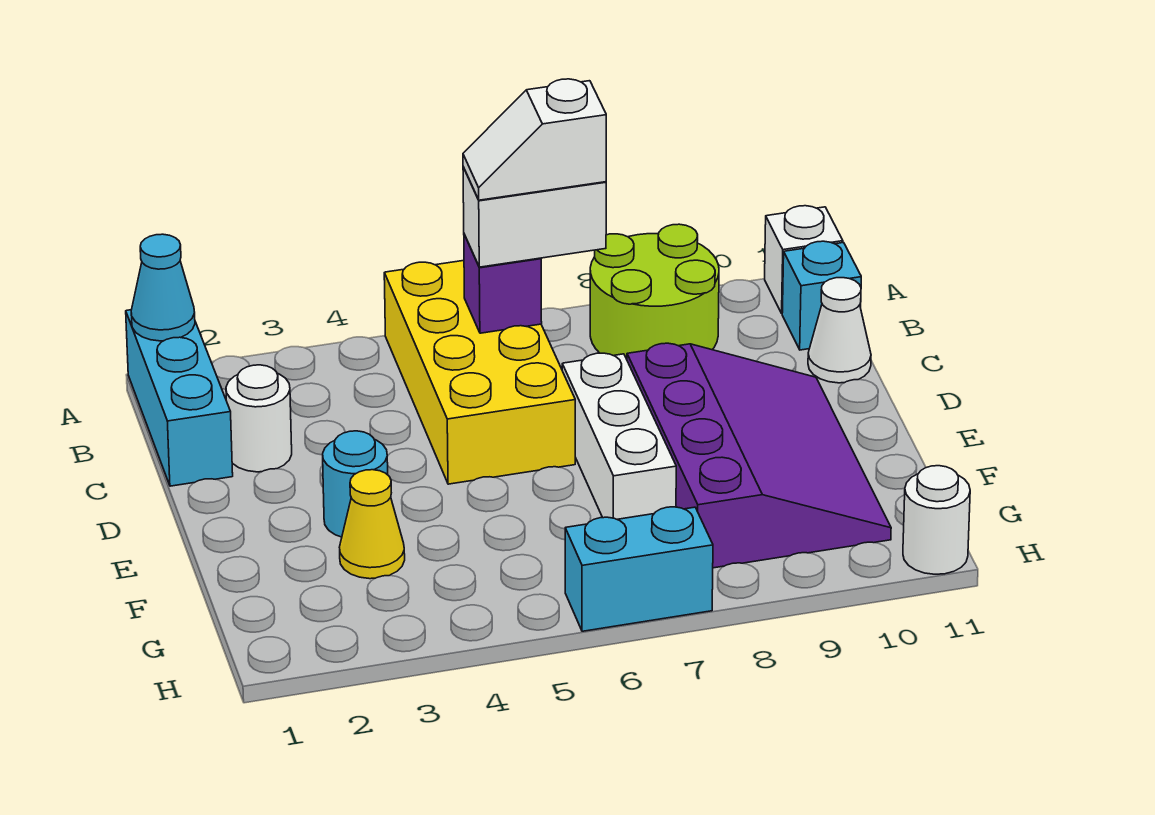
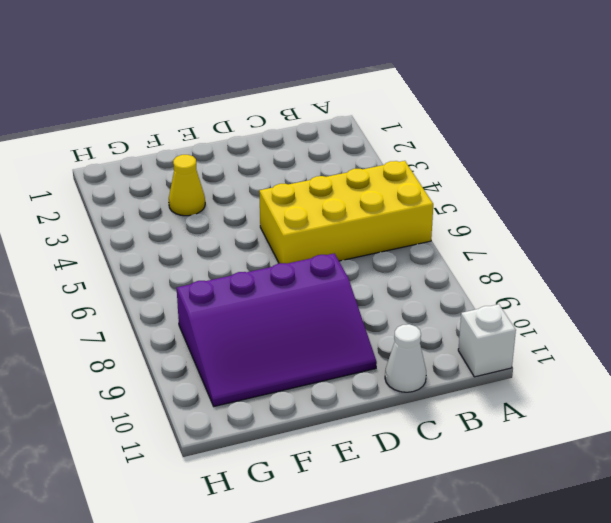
none -> cyan 1x3 brick [126,310,233,486]
none -> lime 2x2 round brick [590,224,719,359]
none -> cyan 1x1 brick [782,241,861,350]

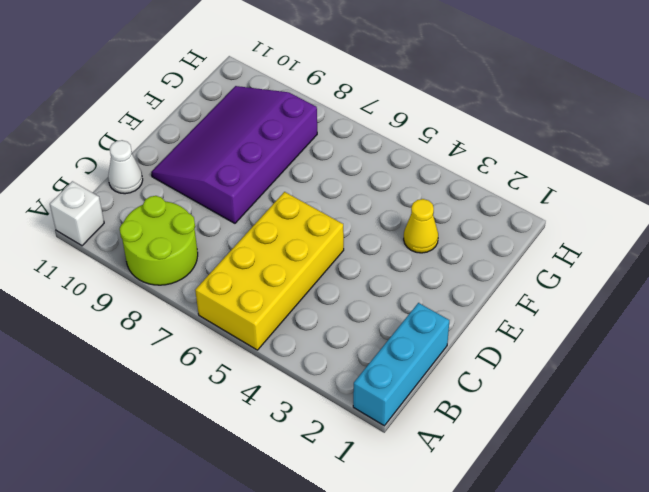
none -> cyan 1x1 brick [782,241,861,350]
none -> white 1x1 round brick [226,365,292,472]
none -> white 1x3 brick [562,353,676,519]

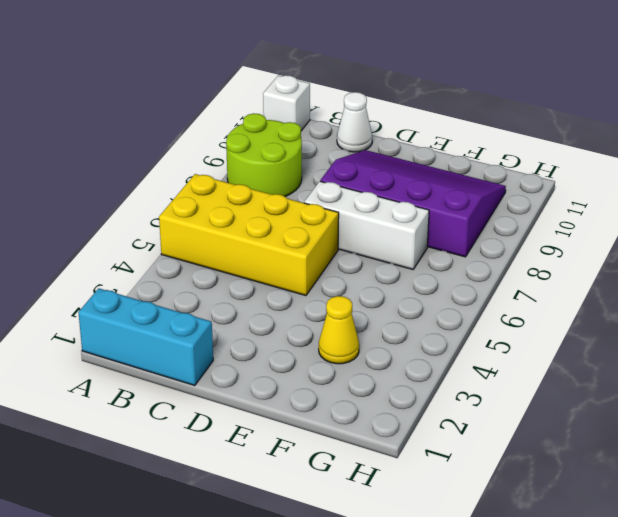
none -> cyan 1x1 brick [782,241,861,350]
none -> white 1x1 round brick [226,365,292,472]
none -> cyan 1x1 round brick [323,431,388,537]

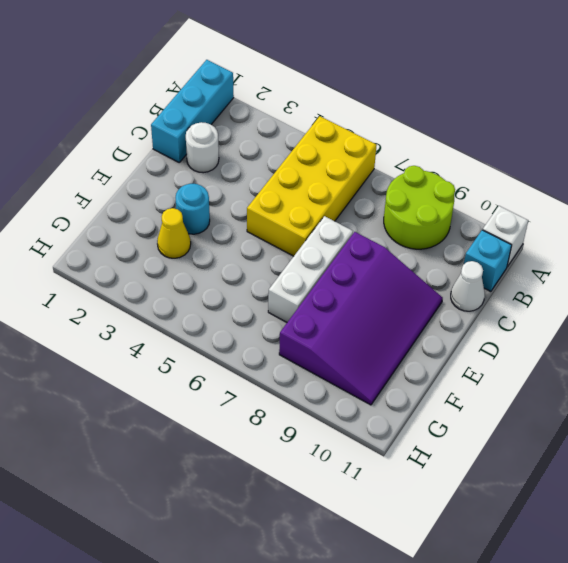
none -> cyan 1x2 brick [565,507,713,631]
none -> white 1x1 round brick [903,466,970,574]
none -> cyan 1x1 cone [131,234,195,341]

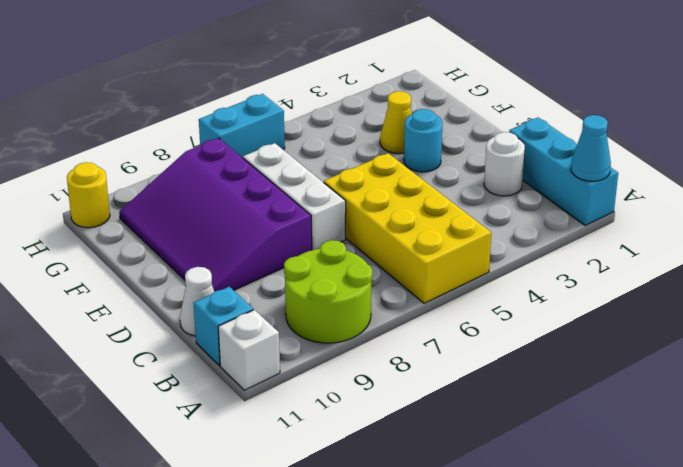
yellow 1x1 round brick [67,162,110,228] -> white 1x1 round brick [903,466,970,574]
none -> purple 1x1 brick [464,234,542,333]
none -> white 1x2 brick [463,167,606,267]
none -> white 1x2 slope [463,79,606,200]

